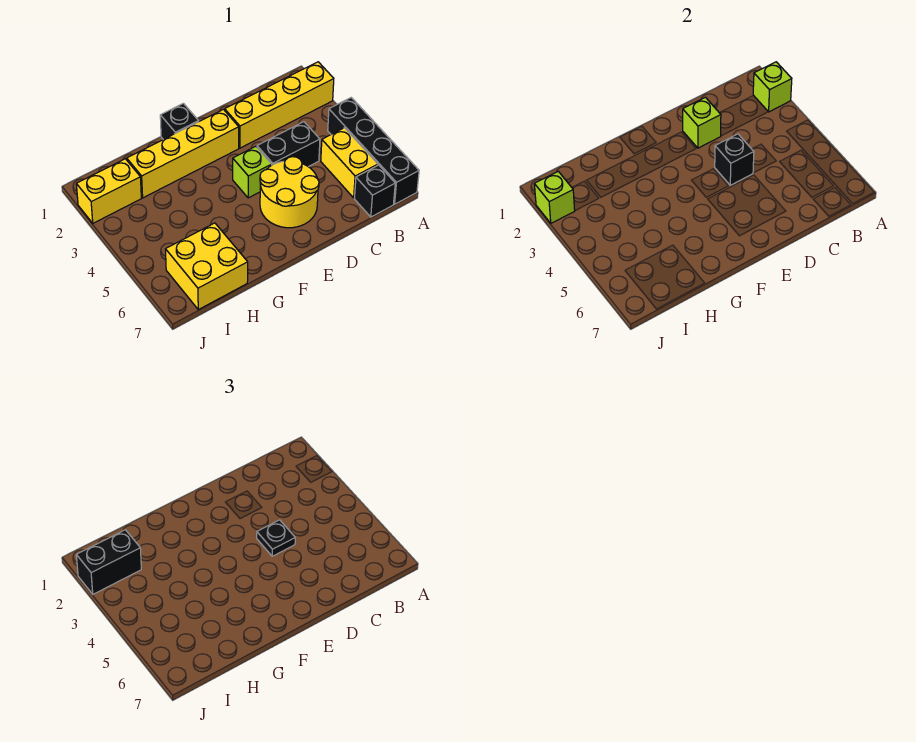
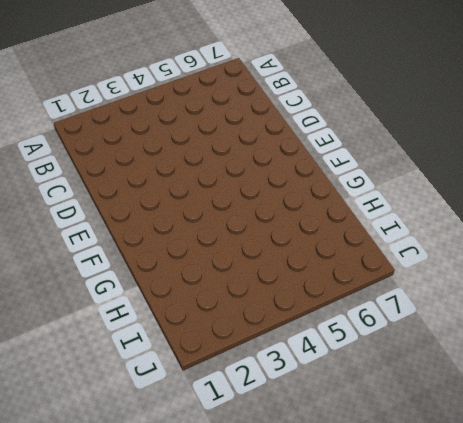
none -> yellow 1x4 brick [225,62,334,148]
none -> black 1x4 brick [328,98,419,204]
none -> yellow 1x2 brick [321,128,378,198]

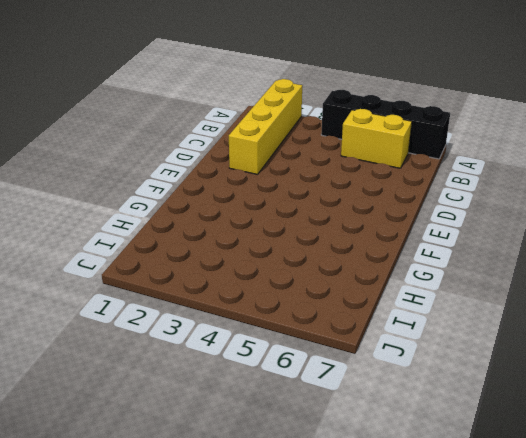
none -> black 1x1 brick [354,165,395,217]
none -> black 1x2 brick [257,122,320,167]
none -> yellow 2x2 round brick [260,157,319,228]

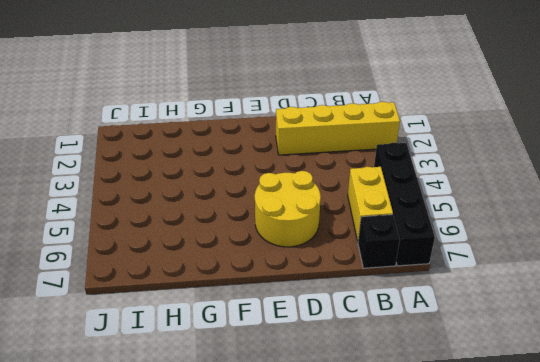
none -> black 1x2 brick [257,122,320,167]
none -> yellow 1x4 brick [127,109,239,198]
none -> lime 1x1 brick [233,146,272,198]

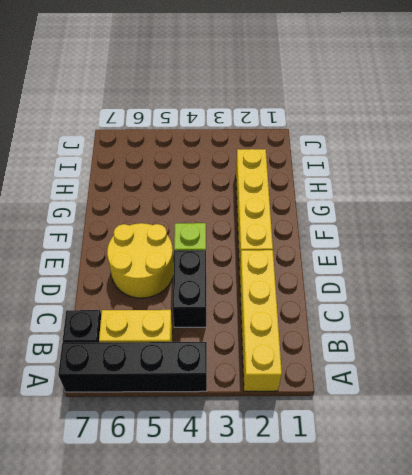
none -> black 1x1 brick [160,103,199,140]
none -> yellow 2x2 brick [166,223,248,310]
none -> yellow 1x2 brick [76,159,141,223]

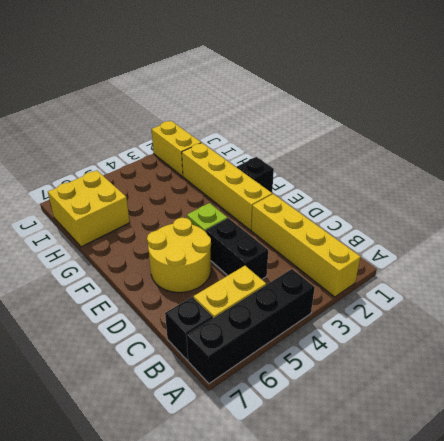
none -> lime 1x1 brick [753,62,792,112]
none -> lime 1x1 brick [683,97,721,148]
none -> black 1x1 brick [715,134,754,185]

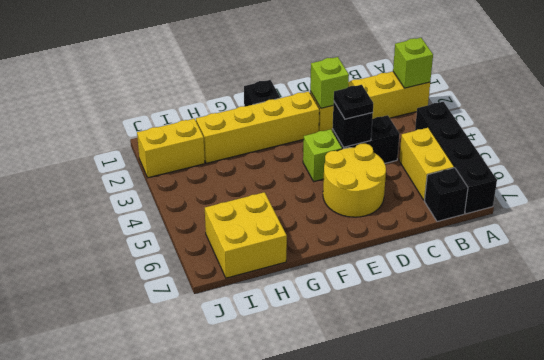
none -> lime 1x1 brick [534,171,575,223]
none -> black 1x2 brick [76,530,141,594]

